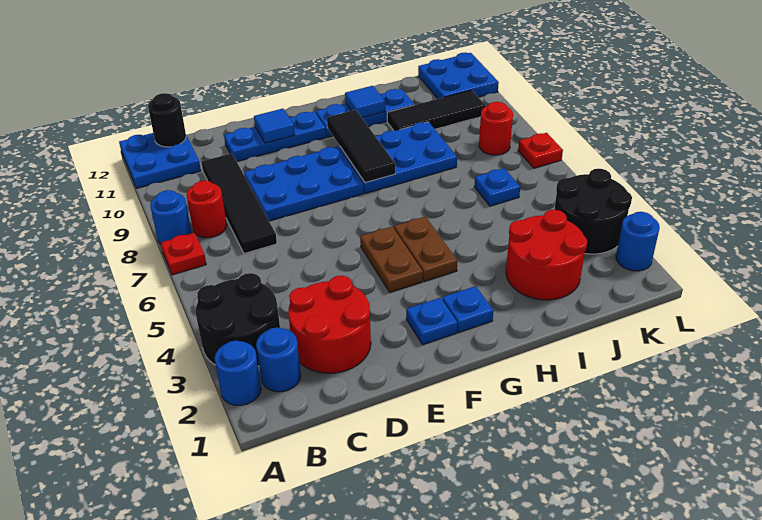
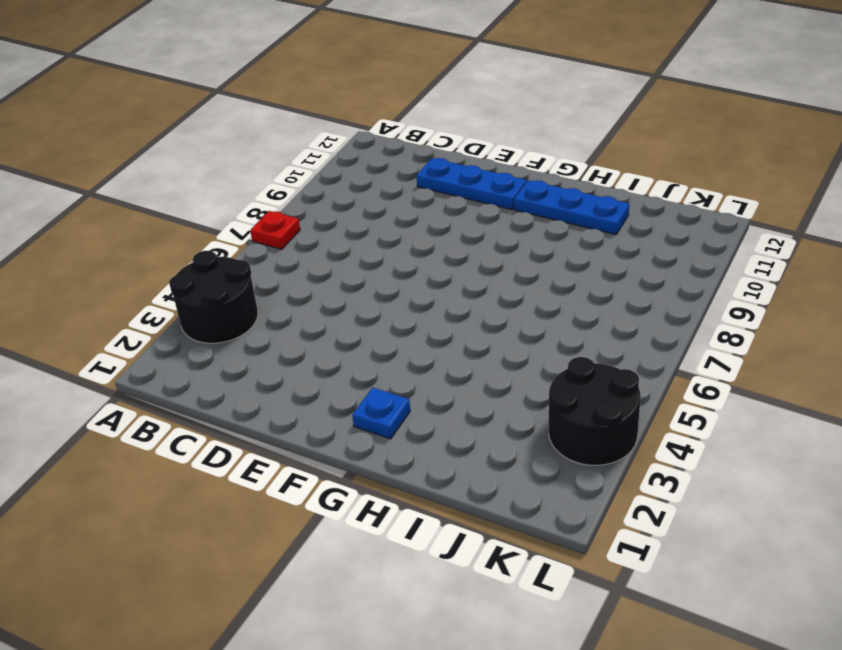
none -> blue 1x1 round brick [215,341,261,405]
none -> blue 1x1 round brick [150,190,192,244]
none -> blue 2x2 plate [119,133,201,188]

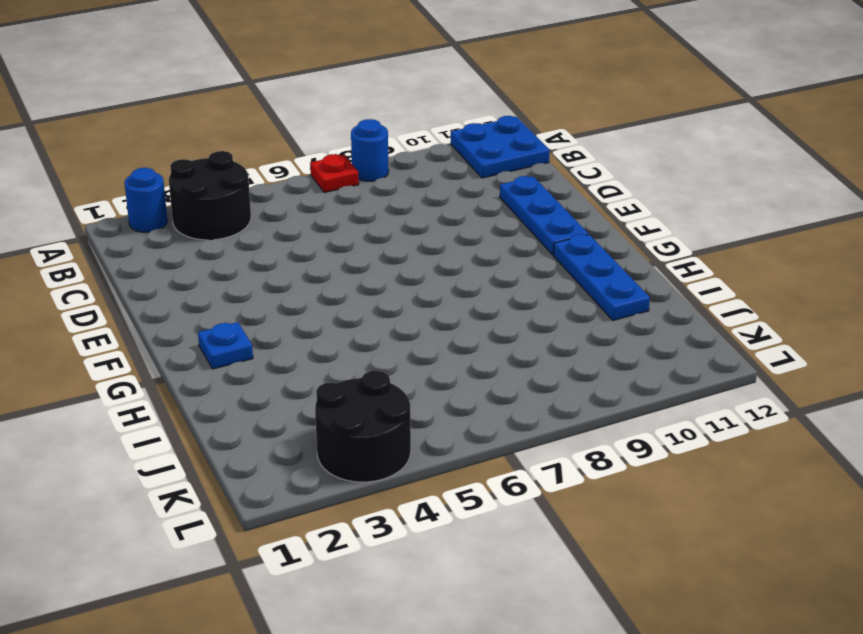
none -> blue 1x1 round brick [256,327,301,392]
none -> red 1x1 round brick [186,181,227,238]
none -> red 2x2 round brick [288,276,371,373]

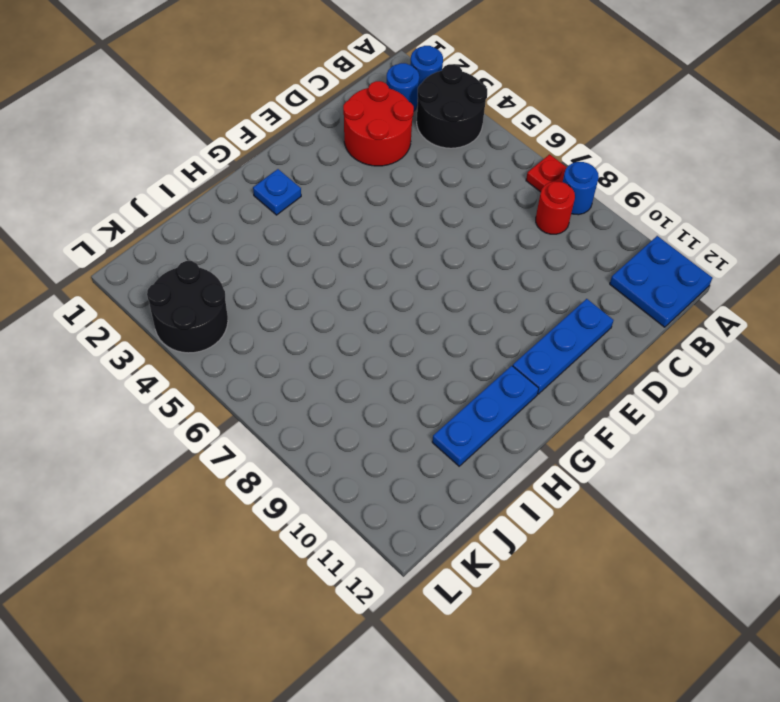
none -> black 1x4 tile [201,153,277,254]
none -> blue 2x3 plate [244,146,364,221]
none -> blue 1x1 plate [406,298,458,345]

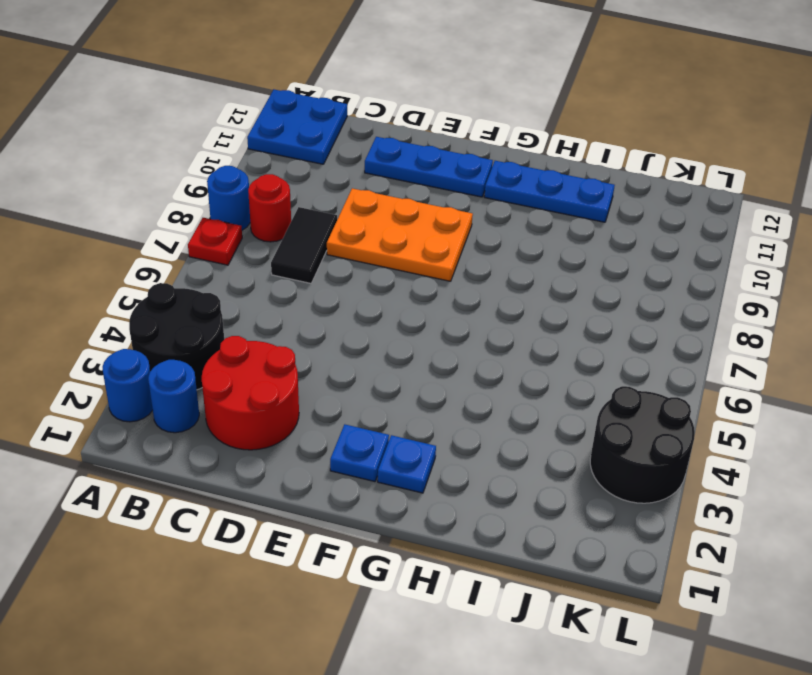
black 1x2 tile [271,207,337,283] -> black 1x4 tile [201,153,277,254]
orange 2x3 plate [327,188,473,281] -> blue 2x3 plate [244,146,364,221]
none -> brown 1x2 plate [360,227,423,292]
none -> brown 1x2 plate [394,217,457,281]
none -> blue 2x3 plate [340,122,457,193]

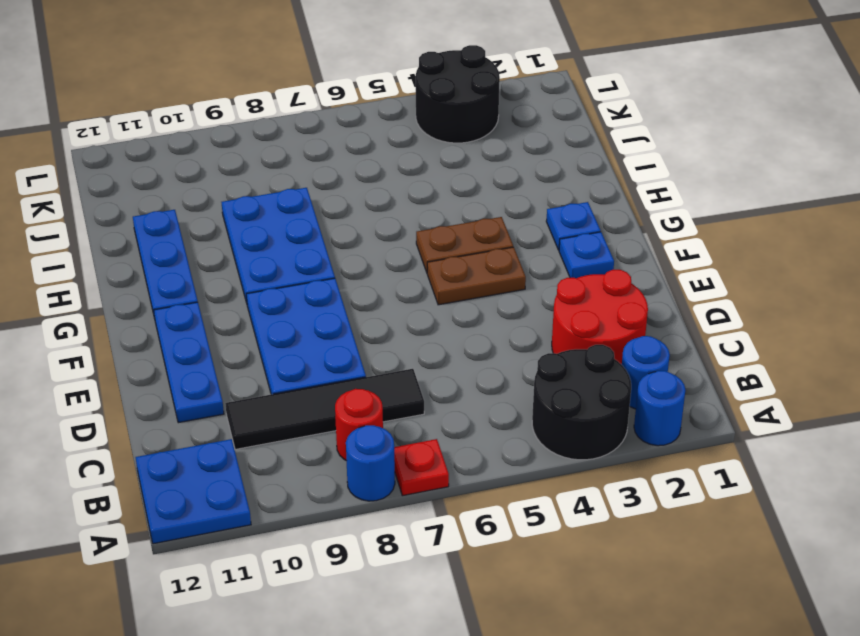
none -> red 2x2 round brick [506,210,587,300]
none -> black 1x3 tile [387,90,486,131]
none -> blue 1x1 plate [474,168,520,206]

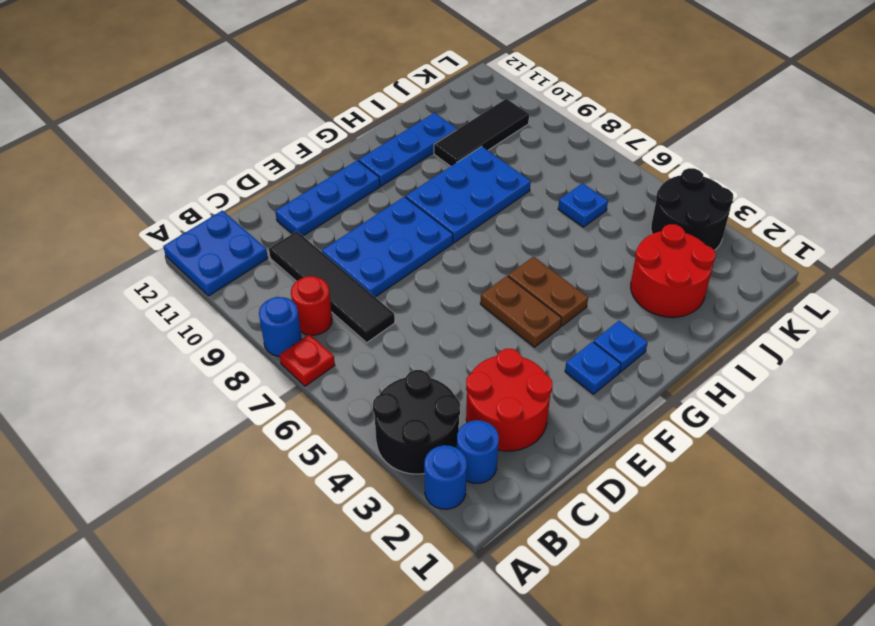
none -> red 1x1 round brick [479,102,513,155]
none -> blue 2x2 plate [418,52,499,99]
none -> blue 1x1 round brick [616,212,660,271]

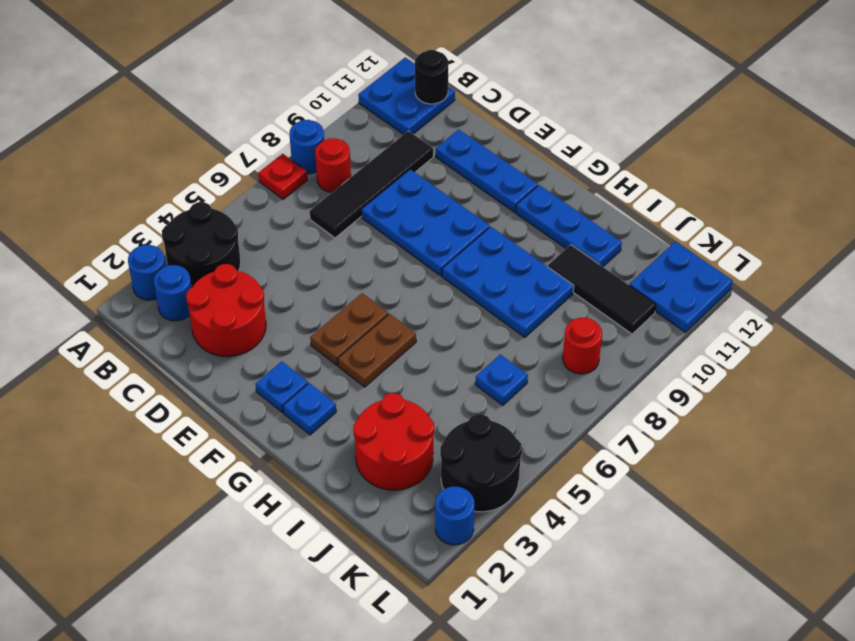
none -> red 1x1 plate [518,133,563,168]
none -> blue 1x1 tile [254,109,295,143]
none -> black 1x3 tile [327,110,395,183]

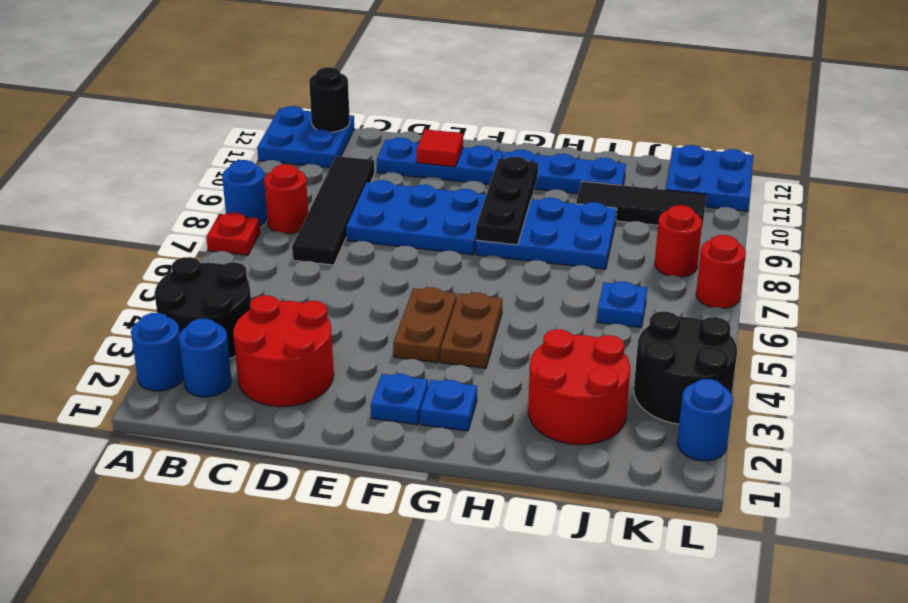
red 1x1 tile [417,129,463,167] -> blue 1x1 tile [254,109,295,143]
black 1x3 plate [476,157,538,245] -> black 1x3 tile [327,110,395,183]
red 1x1 round brick [696,235,746,309] -> red 1x1 plate [518,133,563,168]
none -> blue 1x1 tile [345,86,385,118]

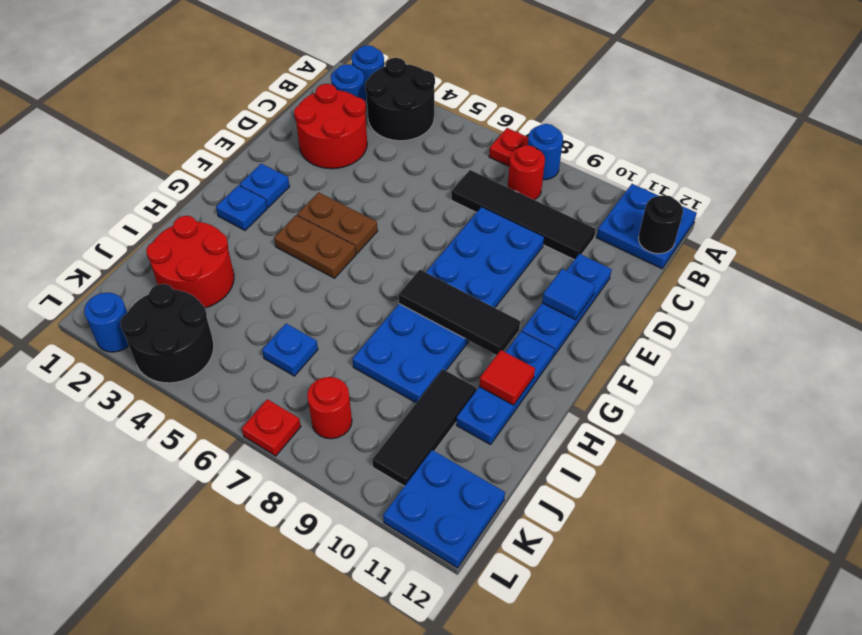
red 1x1 tile [479,350,535,405] -> blue 1x1 tile [345,86,385,118]

